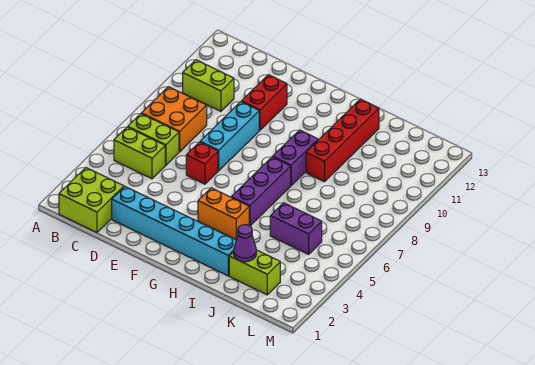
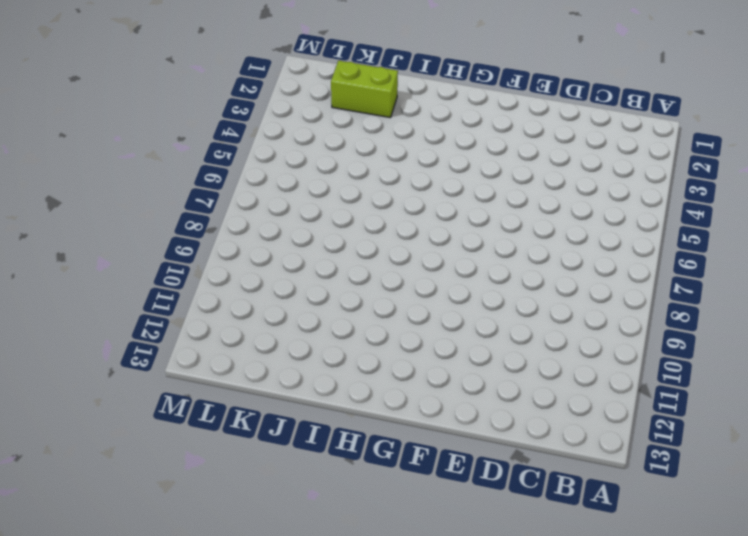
none -> lime 2x2 brick [59,168,124,232]
none -> lime 1x2 brick [114,127,165,179]
none -> lime 1x2 brick [128,114,179,165]

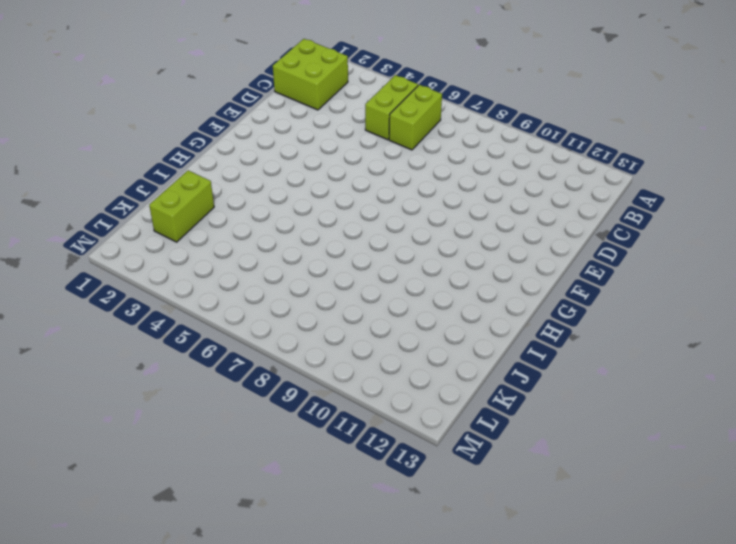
none -> orange 2x2 brick [141,87,207,152]
none -> lime 1x2 brick [183,60,234,111]
none -> cyan 1x6 brick [112,187,236,276]

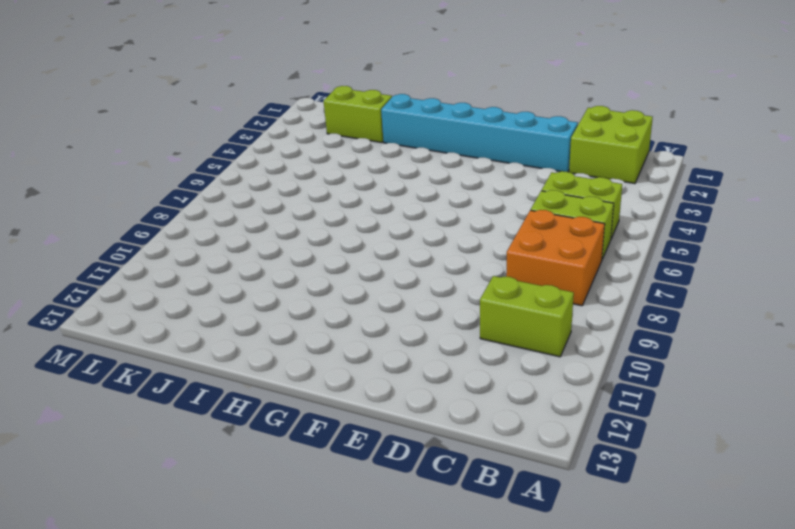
none -> red 1x1 brick [186,142,218,184]
none -> cyan 1x3 brick [200,102,259,171]
none -> red 1x2 brick [241,75,287,130]

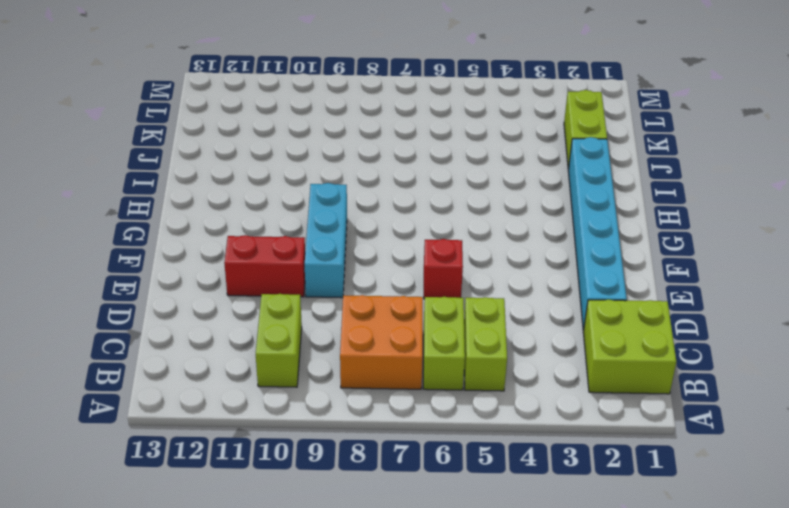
cyan 1x3 brick [305,183,347,298] -> cyan 1x3 brick turned to [200,102,259,171]
none -> orange 1x2 brick [198,188,249,240]
none -> purple 1x3 brick [231,157,291,226]
none -> purple 1x2 brick [273,130,318,185]

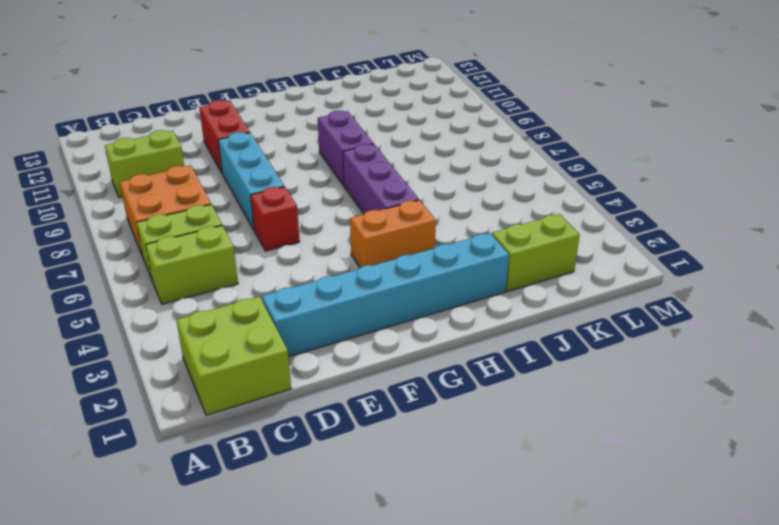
none -> red 1x4 brick [306,99,379,182]
none -> purple 1x2 brick [270,203,322,254]
none -> purple 1x1 cone [234,225,256,262]

